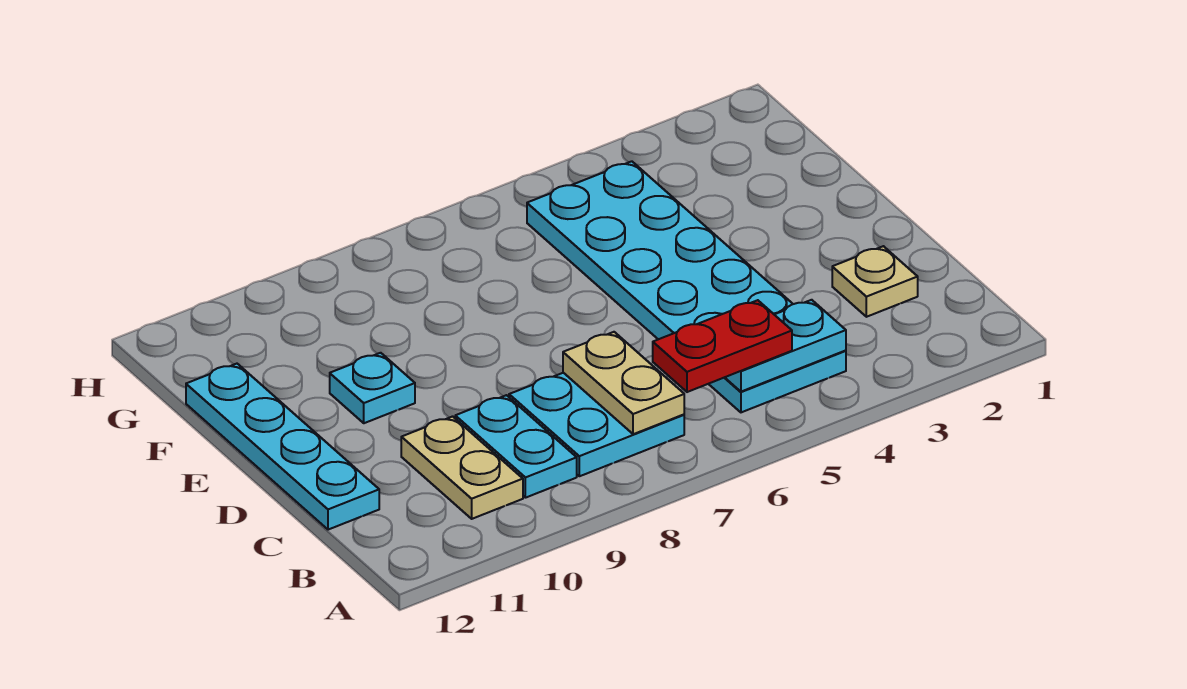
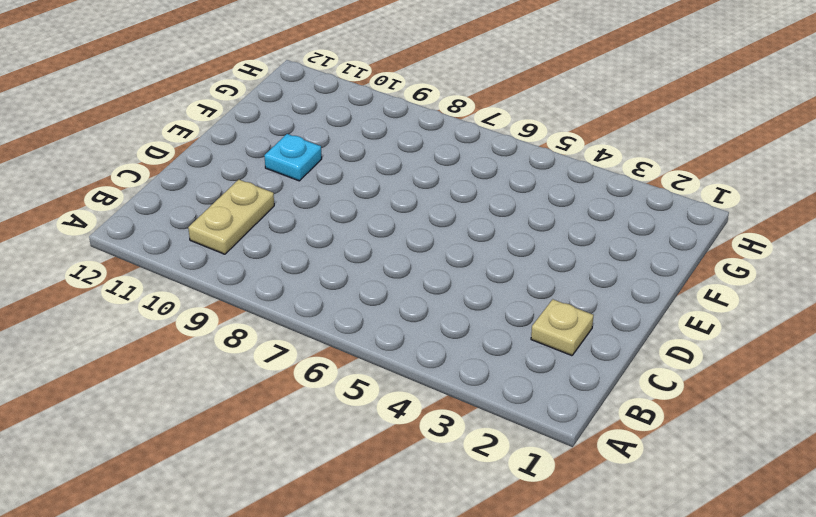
none -> cyan 2x6 plate [527,161,846,412]
none -> cyan 2x2 plate [509,373,684,476]

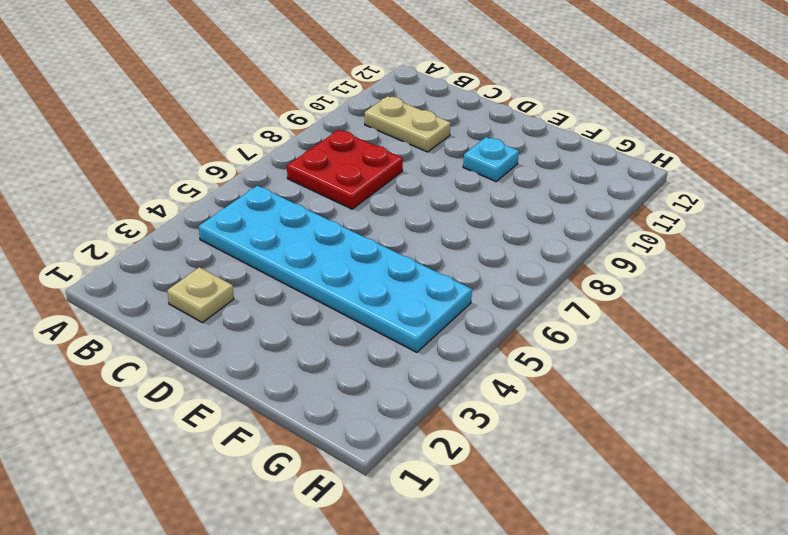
red 2x2 plate [287,130,403,209] -> cyan 2x2 plate [509,373,684,476]
none -> cyan 1x2 plate [455,395,577,498]
none -> cyan 1x4 plate [186,364,379,530]

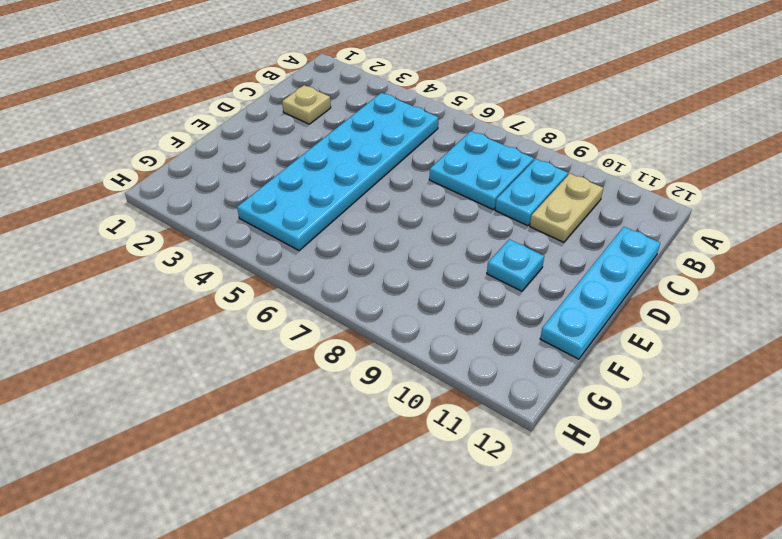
none -> cyan 1x2 plate [725,300,846,392]
none -> tan 1x2 plate [563,332,684,434]

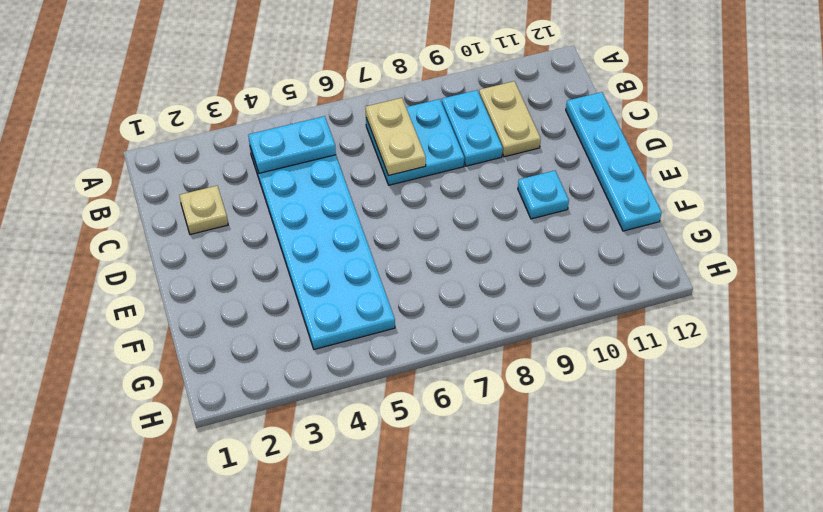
none -> red 1x2 plate [653,300,792,392]

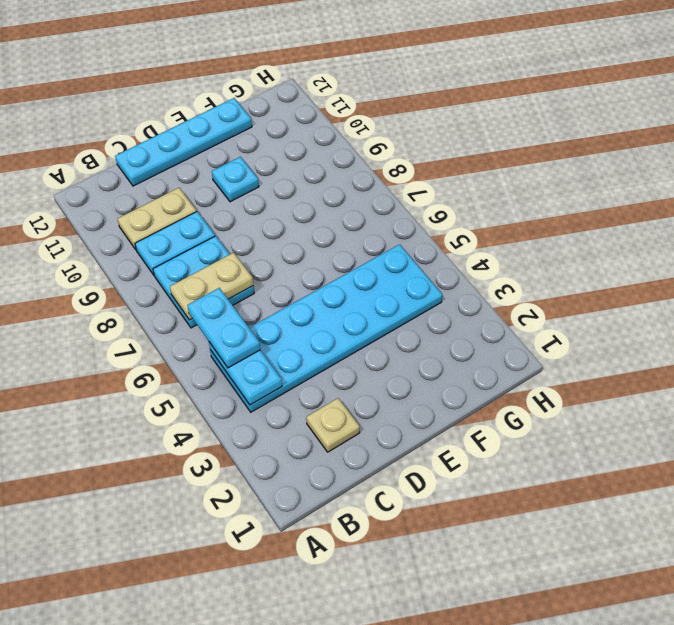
cyan 1x2 plate [187,288,260,368] -> red 1x2 plate [653,300,792,392]

